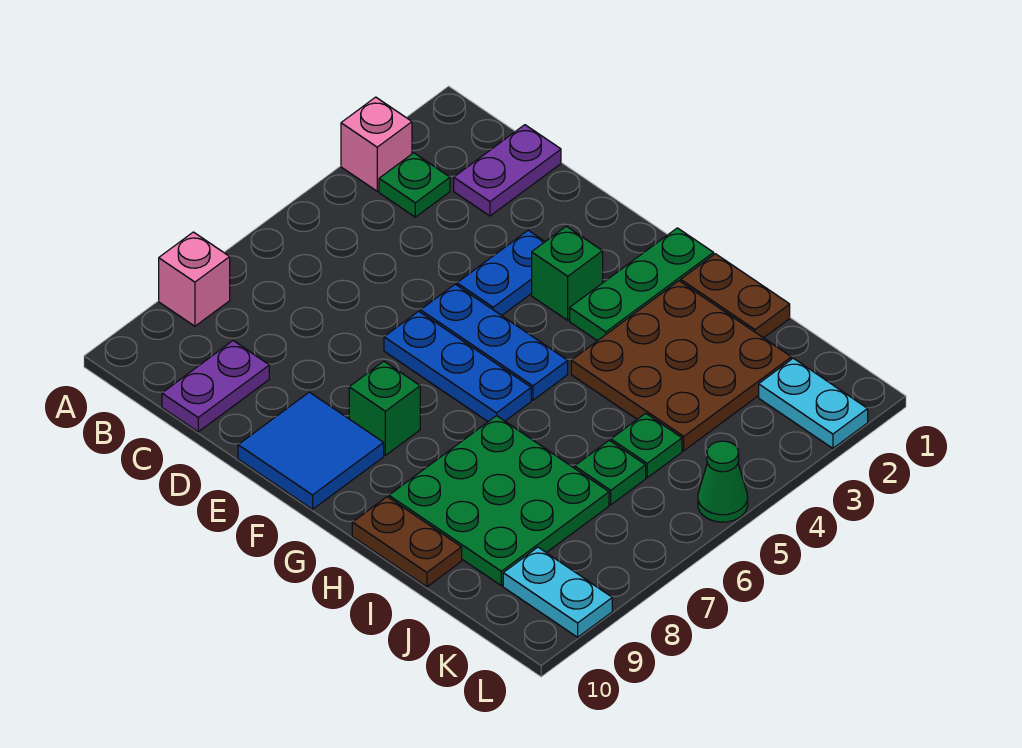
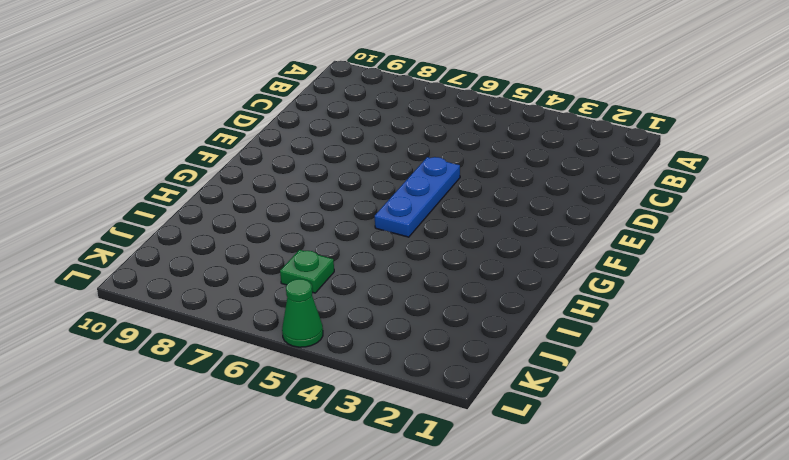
none -> pink 1x1 brick [341,97,412,191]
none -> pink 1x1 brick [159,232,230,326]
none -> green 1x1 plate [379,153,450,217]

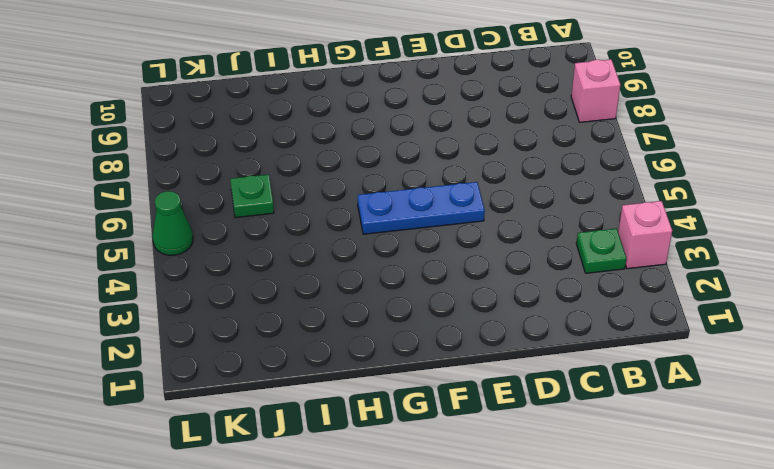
none -> purple 1x2 plate [454,125,561,216]
none -> purple 1x2 plate [162,341,269,432]
none -> blue 1x2 plate [457,230,545,315]

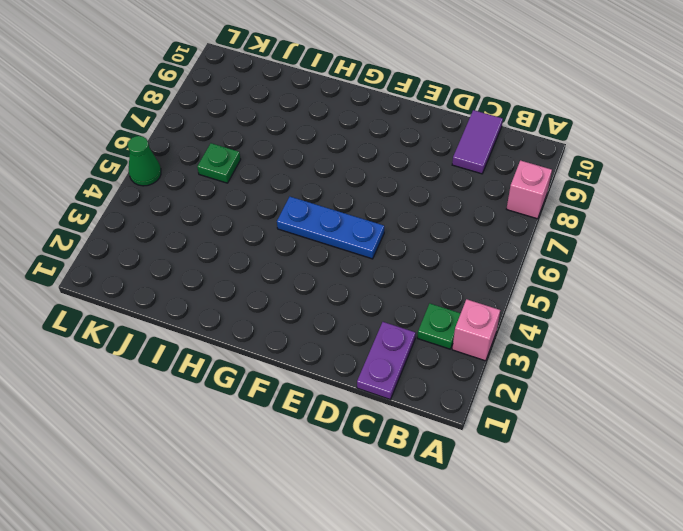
purple 1x2 tile [452,110,503,174] -> purple 1x2 plate [162,341,269,432]
none -> blue 1x2 plate [457,230,545,315]
none -> blue 1x3 plate [384,311,531,422]
none -> blue 2x2 tile [238,392,384,509]

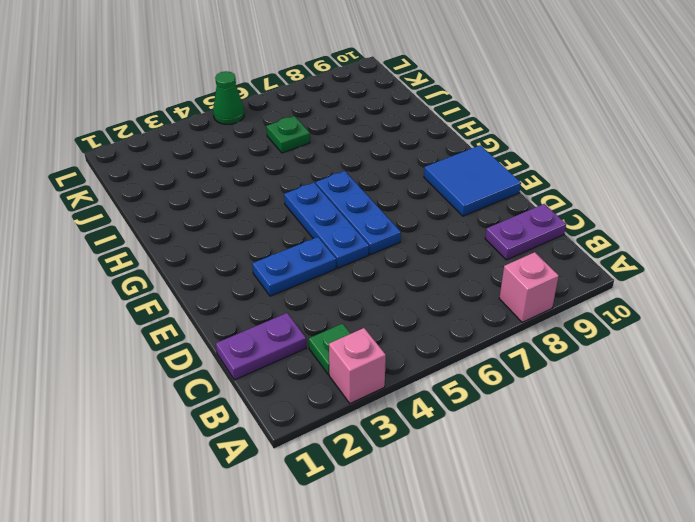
none -> green 1x1 brick [532,226,603,320]
none -> green 1x1 brick [349,361,420,455]
none -> green 1x3 plate [570,228,714,341]

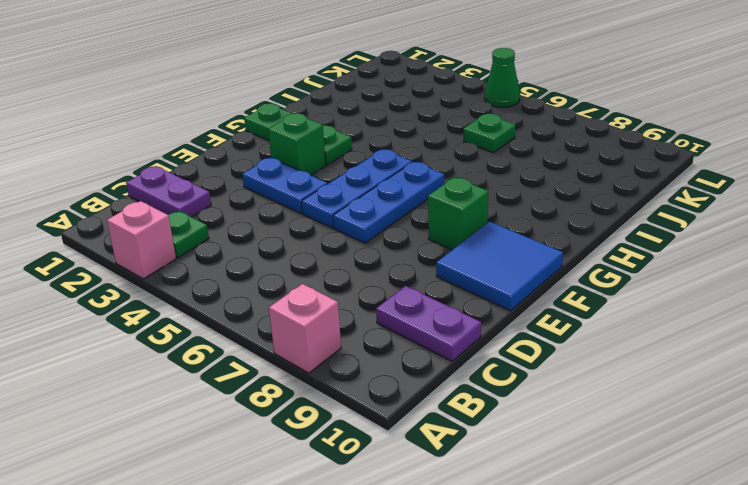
none -> brown 1x2 plate [681,254,790,338]
none -> brown 3x3 plate [571,281,791,451]
none -> green 3x3 plate [389,416,609,586]

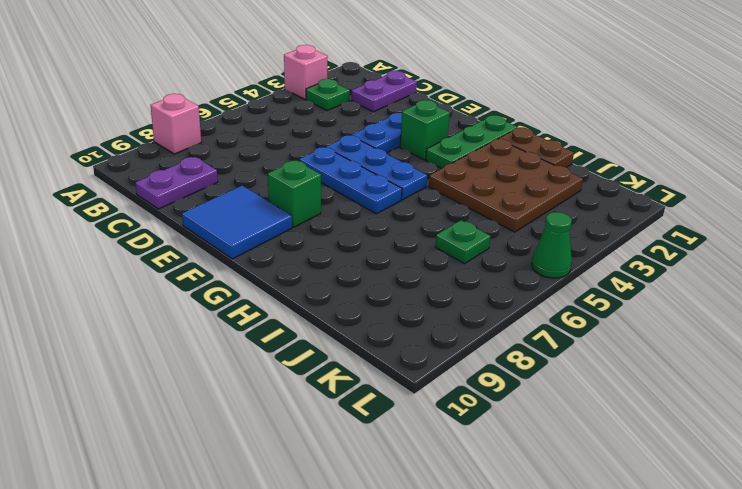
none -> green 3x3 plate [389,416,609,586]
none -> brown 1x2 plate [352,497,462,587]
none -> green 1x1 plate [611,413,682,478]

